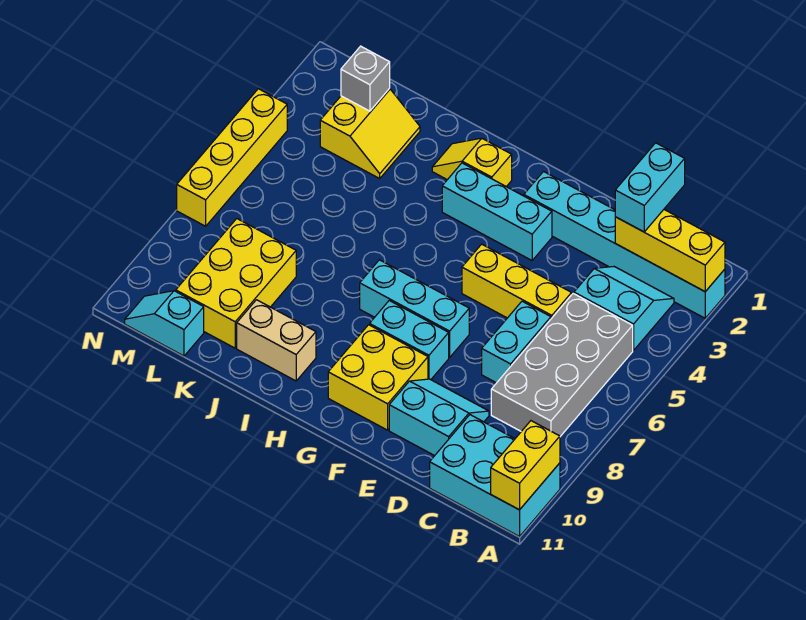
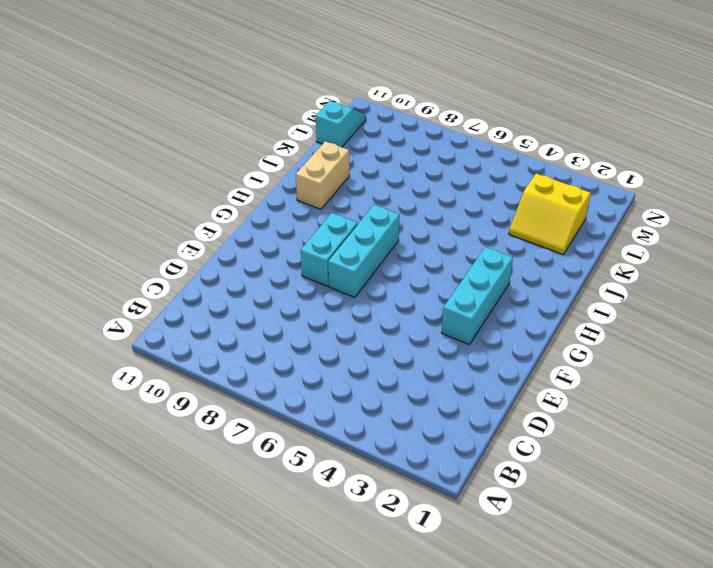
none -> cyan 1x6 brick [524,172,725,318]
none -> cyan 2x3 brick [430,415,560,537]
none -> cyan 2x2 slope [574,267,674,350]

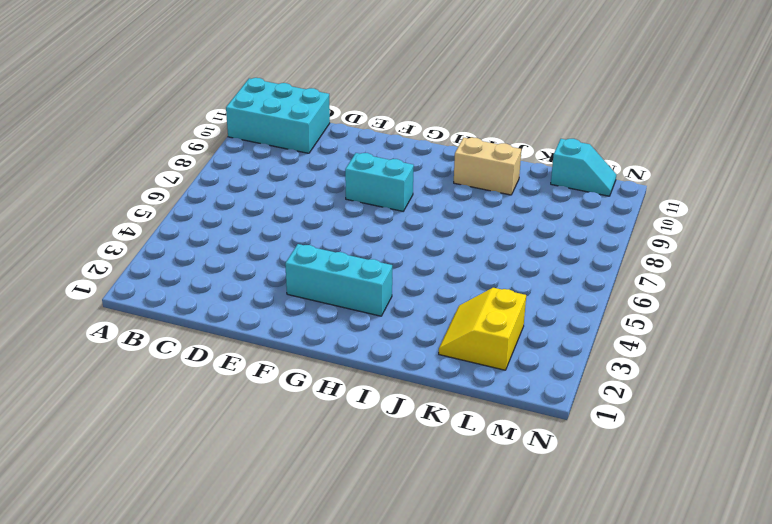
none -> cyan 1x6 brick [524,172,725,318]
none -> cyan 2x2 slope [574,267,674,350]
none -> grey 2x4 brick [491,294,633,436]

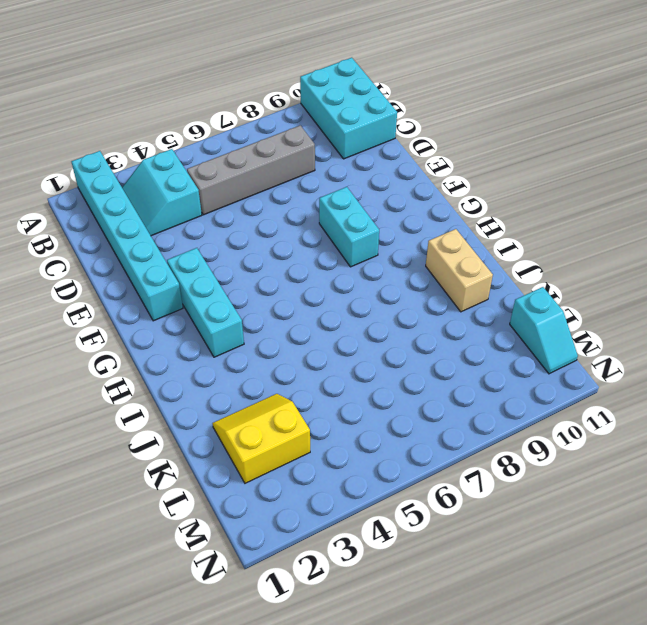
grey 1x4 brick [187,125,315,215] -> grey 2x4 brick [491,294,633,436]
none -> yellow 1x3 brick [462,244,572,319]
none -> cyan 1x2 brick [482,301,551,383]
none -> cyan 2x2 slope [389,379,489,456]

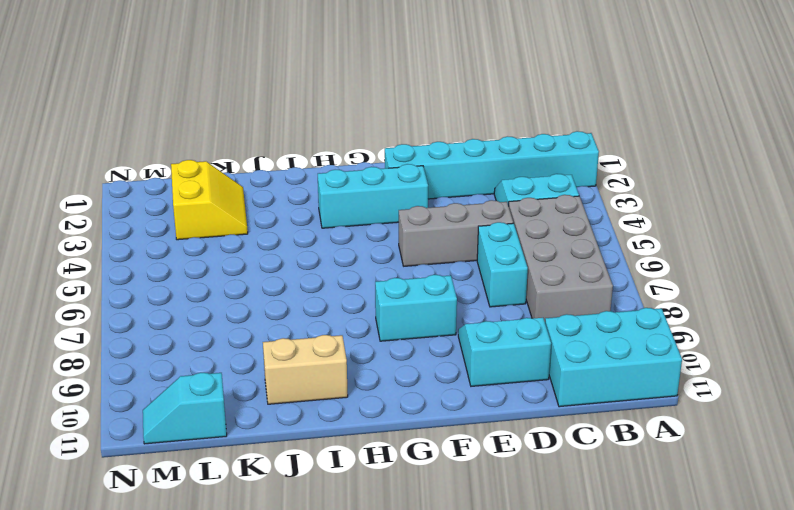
grey 1x3 brick [399,200,513,266] -> yellow 1x3 brick [462,244,572,319]
none -> cyan 1x3 brick [360,260,469,357]
none -> yellow 2x2 brick [328,325,428,430]
none -> yellow 1x2 slope [432,138,512,187]

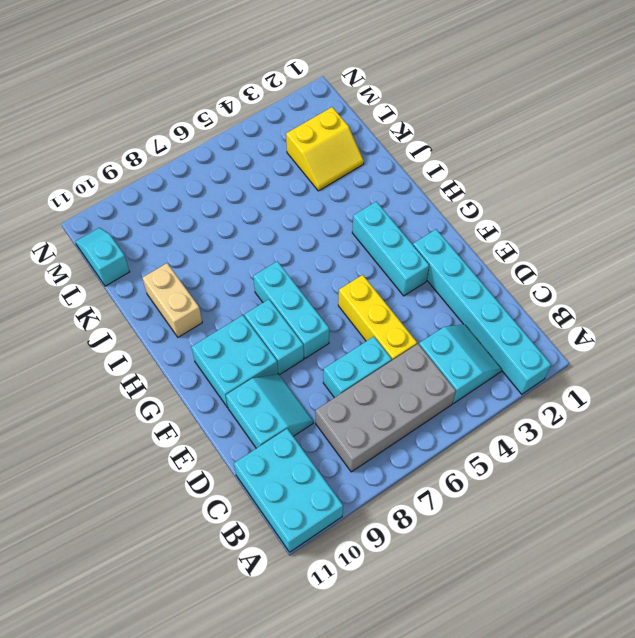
cyan 2x2 brick [192,315,278,408] -> yellow 2x2 brick [328,325,428,430]
none -> yellow 1x2 slope [432,138,512,187]
none -> yellow 2x3 brick [176,219,296,348]
none -> yellow 1x4 brick [177,89,287,226]

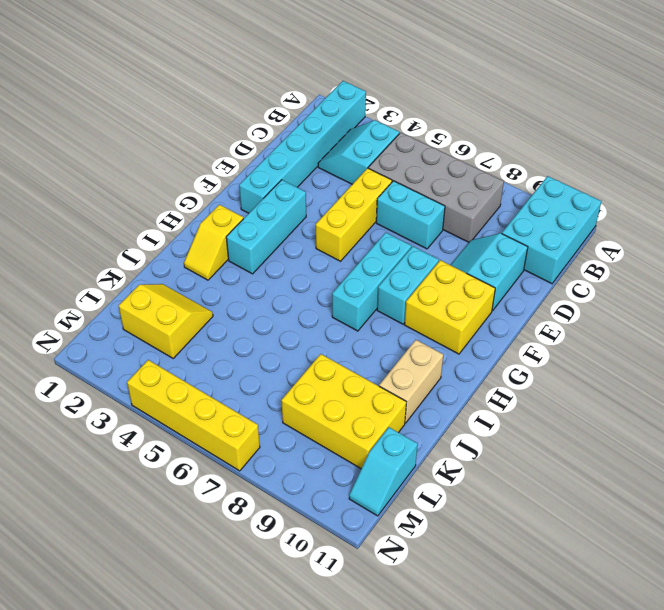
none -> yellow 1x3 brick [615,210,725,292]
none -> yellow 1x2 brick [491,421,560,510]
none -> grey 1x1 brick [341,46,390,111]

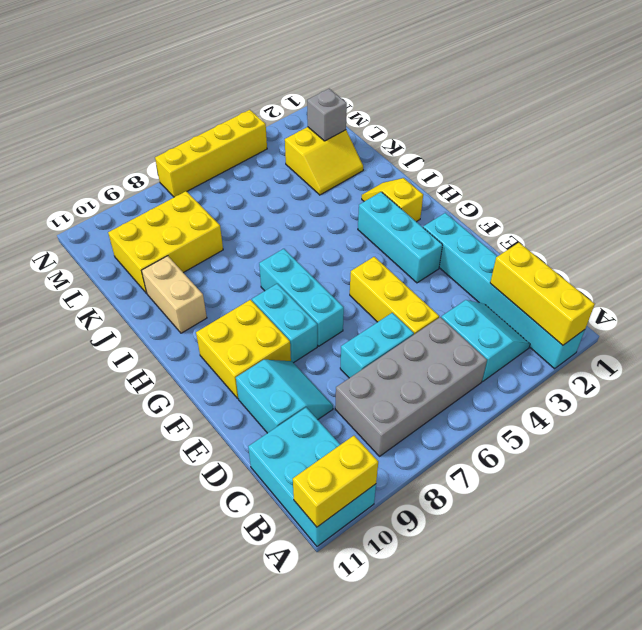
none -> cyan 1x2 slope [125,291,204,356]
none -> cyan 1x2 brick [615,143,685,232]

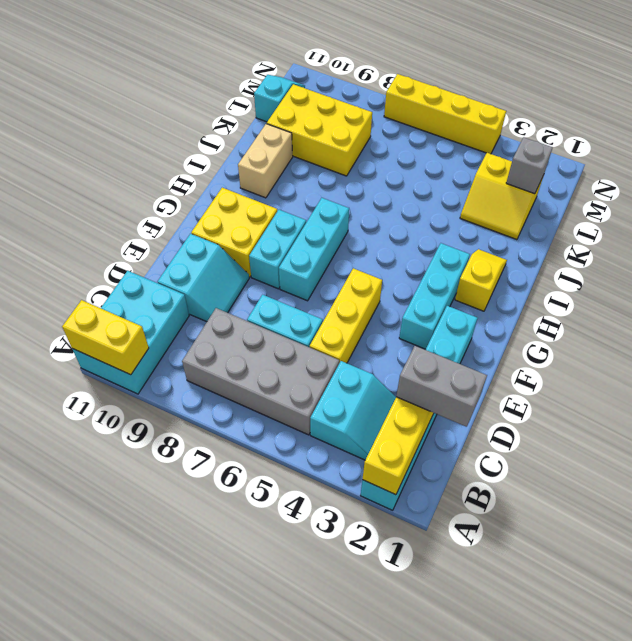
grey 1x2 brick [396,346,487,427] -> cyan 1x2 brick [615,143,685,232]

